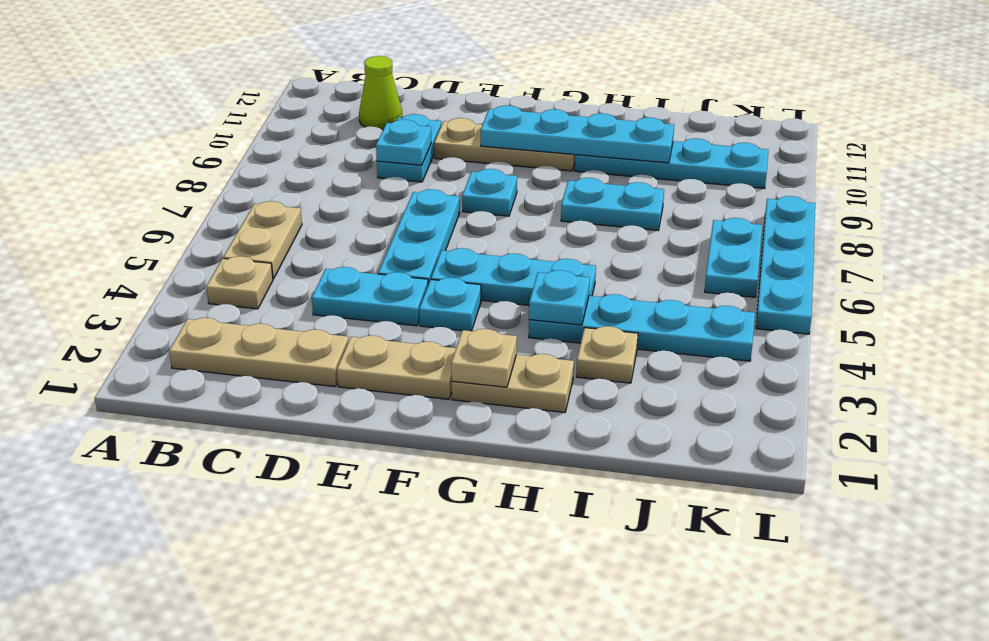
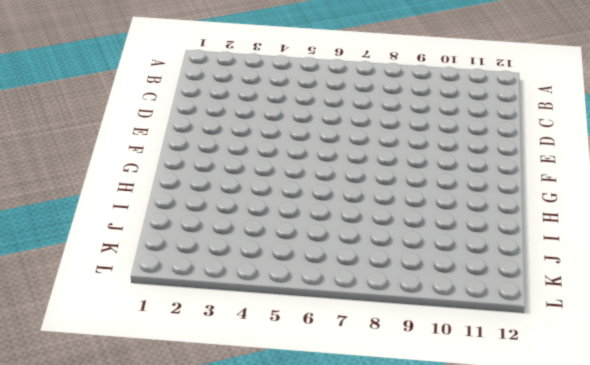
none -> tan 1x3 plate [169,318,348,387]
none -> tan 1x1 plate [206,256,273,309]
none -> tan 1x2 plate [223,201,302,279]

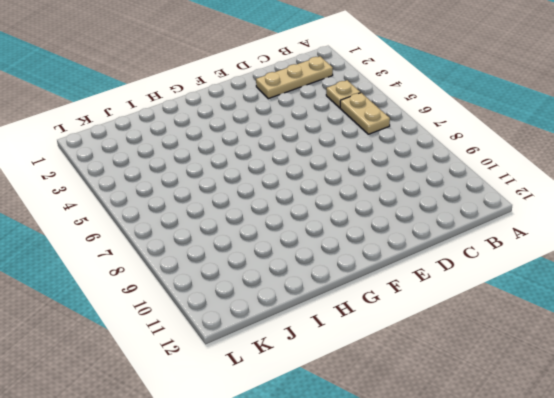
none -> lime 1x1 cone [359,56,402,130]
none -> cyan 1x2 plate [312,267,428,326]
none -> cyan 1x2 plate [377,114,441,182]

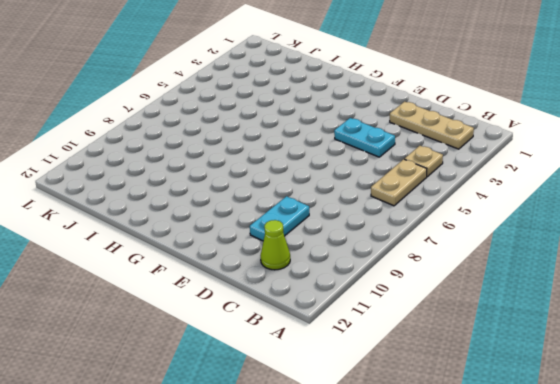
none -> tan 1x2 plate [337,335,456,399]
none -> cyan 1x3 plate [378,189,460,284]
none -> tan 1x3 plate [434,118,575,171]

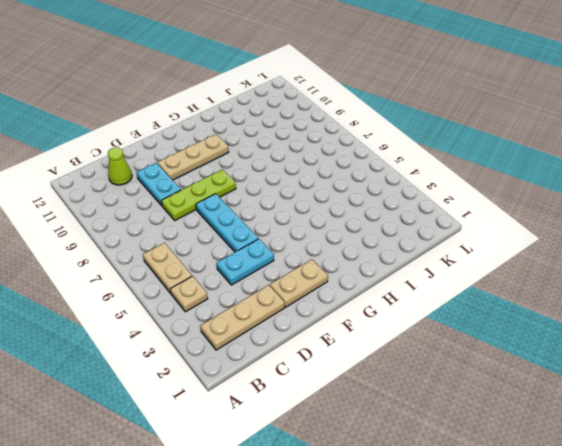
lime 1x3 plate [161,169,236,220] -> cyan 1x1 plate [462,169,517,216]
none -> cyan 1x1 plate [419,278,481,331]
none -> cyan 1x3 plate [431,248,596,305]
none -> tan 1x2 plate [452,354,574,413]

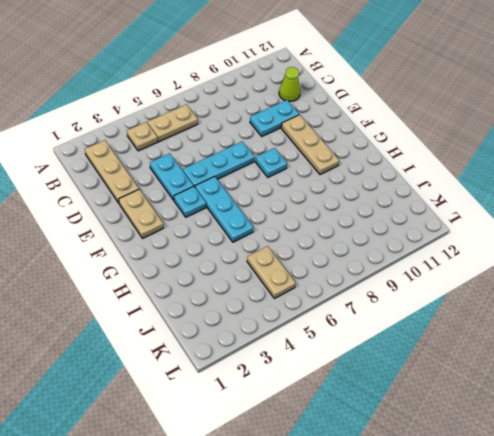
tan 1x2 plate [247,246,296,299] -> tan 1x2 plate moved to [452,354,574,413]
none -> cyan 1x4 plate [529,294,755,361]
none -> cyan 1x2 plate [561,178,664,230]
none -> cyan 1x4 plate [575,138,769,188]

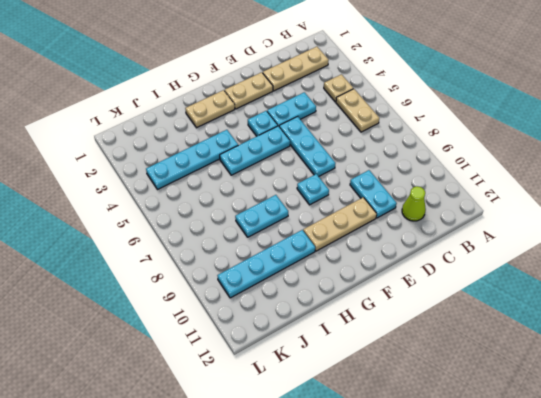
none -> tan 1x1 plate [576,326,638,383]
none -> cyan 1x2 plate [705,218,762,297]
none -> cyan 1x4 plate [756,196,815,334]

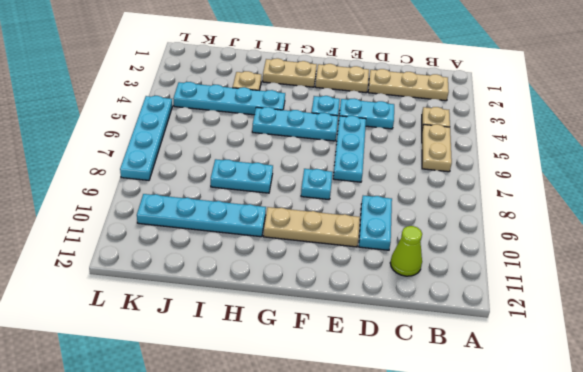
none -> cyan 1x2 plate [705,218,762,297]
none -> cyan 1x1 plate [376,120,431,165]
none -> cyan 1x4 plate [481,105,674,163]

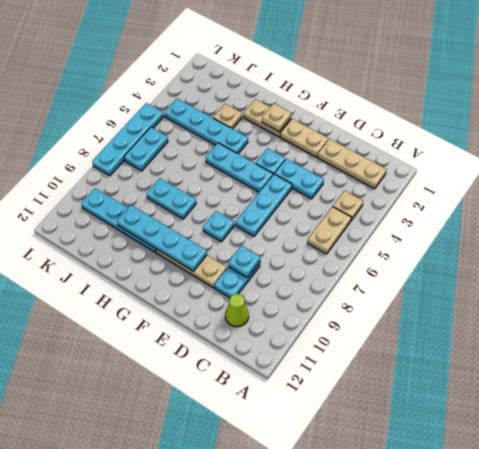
none -> cyan 1x1 plate [529,270,590,325]

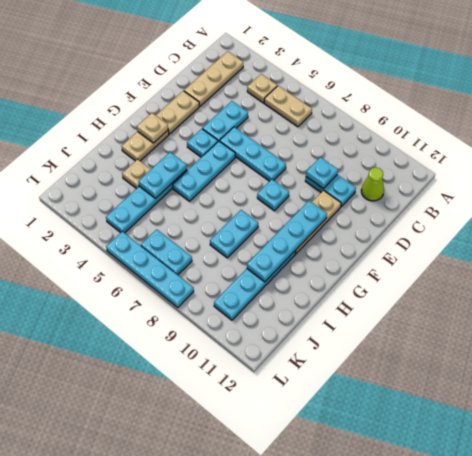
cyan 1x2 plate [138,152,187,199] -> cyan 1x1 plate [529,270,590,325]

